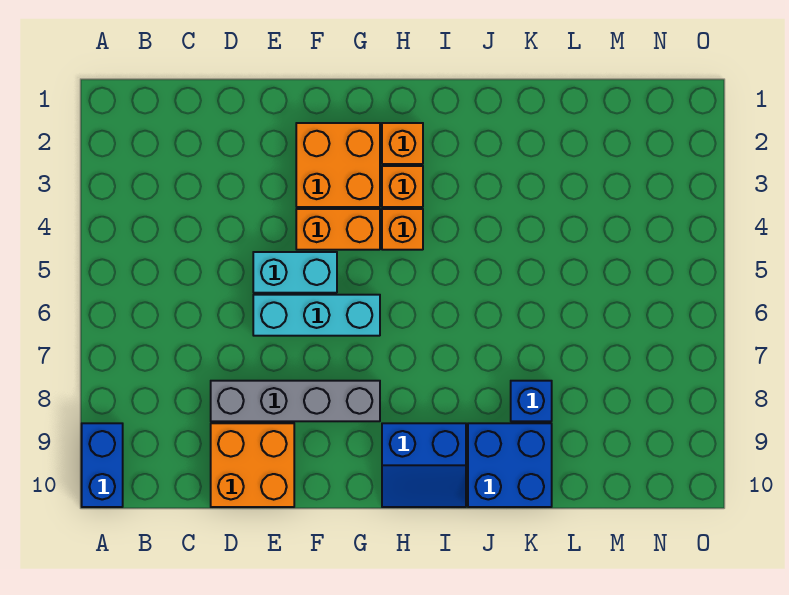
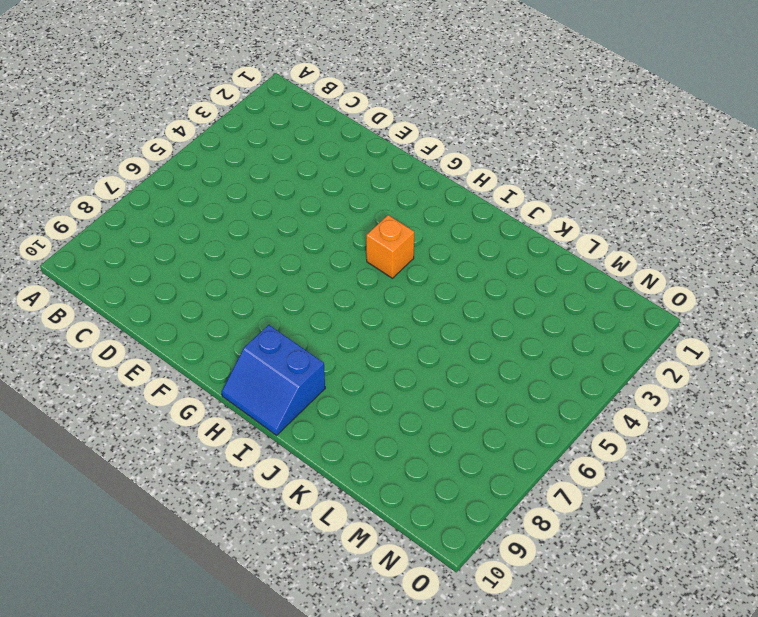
none -> blue 1x2 brick [82,423,123,507]
none -> grey 1x4 brick [211,381,380,421]
none -> orange 2x2 brick [211,423,294,507]

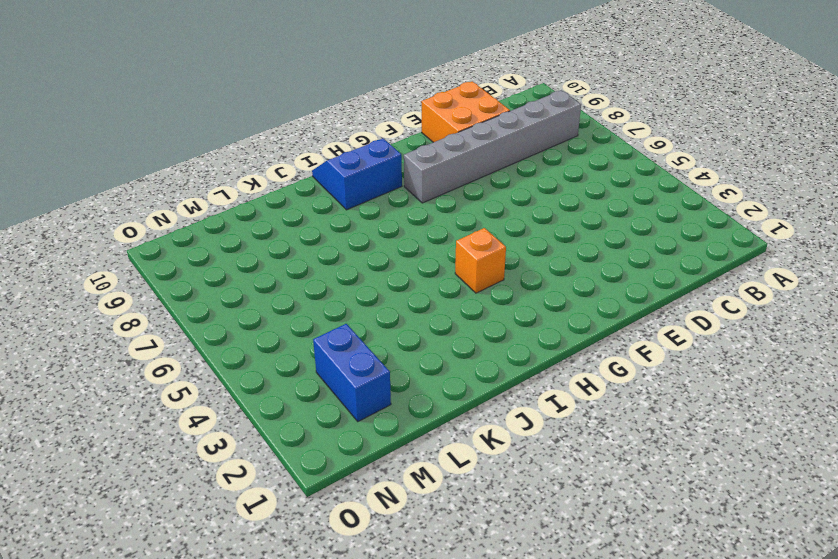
grey 1x6 brick [404,90,581,203] -> grey 1x4 brick [211,381,380,421]
blue 1x2 brick [313,324,391,421] -> blue 1x2 brick moved to [82,423,123,507]
none -> cyan 1x2 brick [253,252,337,293]
none -> cyan 1x3 brick [253,295,380,336]
none -> orange 2x2 brick [296,123,380,207]

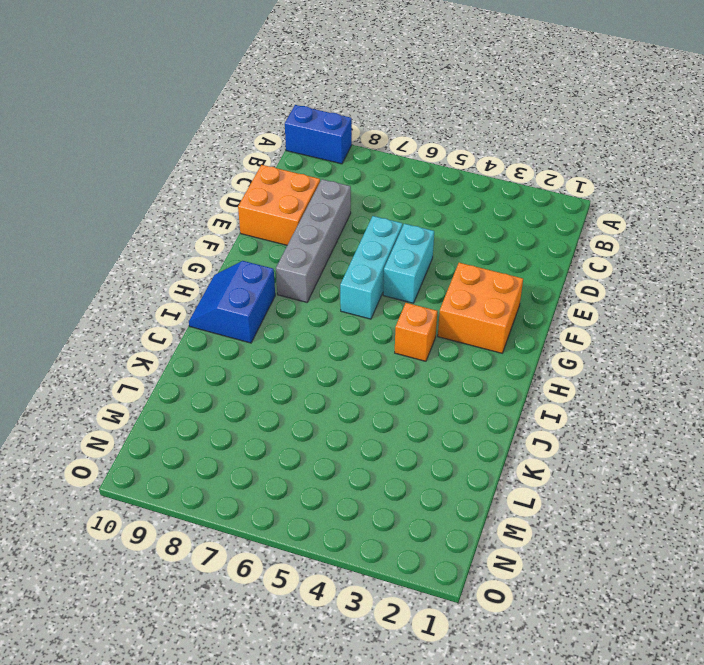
none -> orange 1x2 brick [296,209,380,250]
none -> orange 1x1 brick [382,123,423,164]
none -> orange 1x1 brick [382,166,423,207]

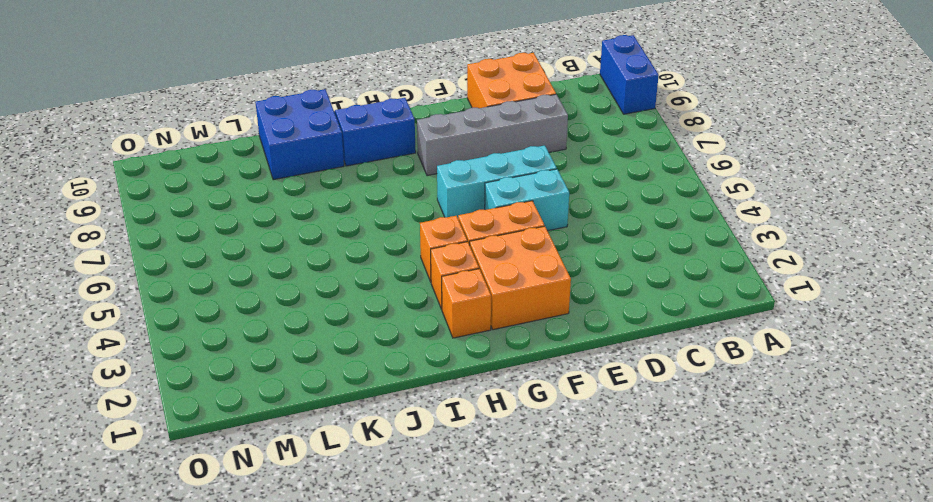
none -> blue 1x1 brick [511,381,552,421]

